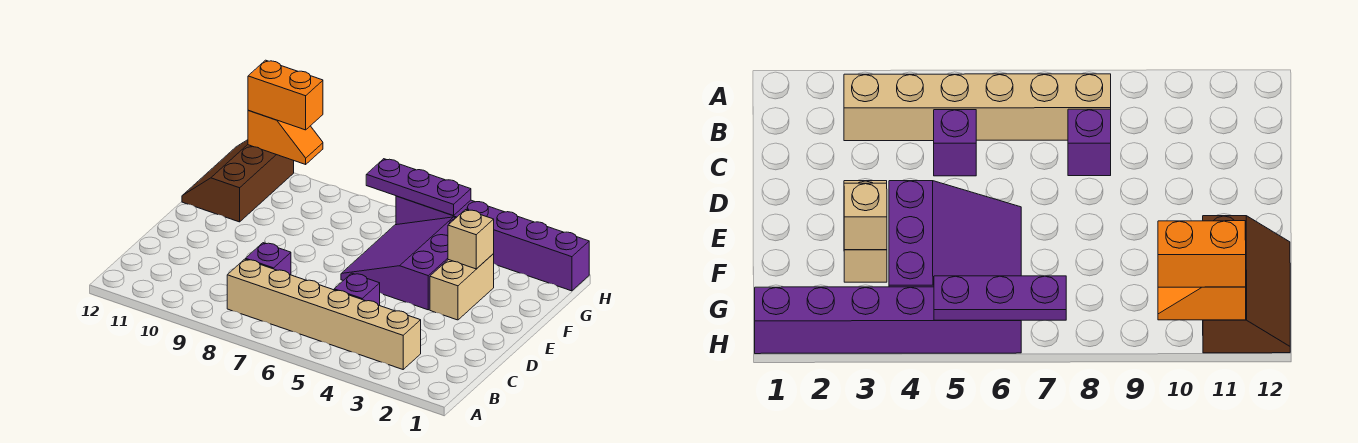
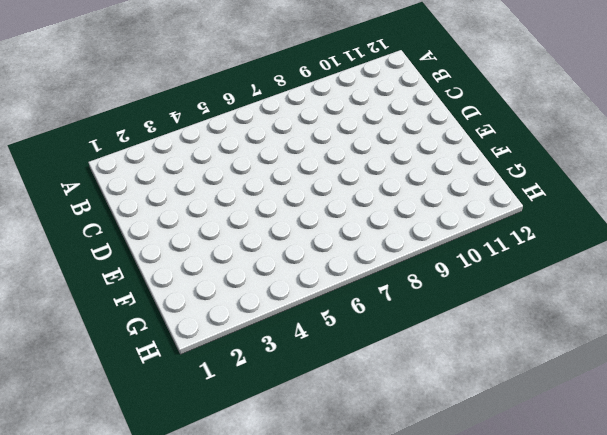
none -> tan 1x6 brick [227,259,421,369]
none -> purple 1x1 brick [334,273,380,305]

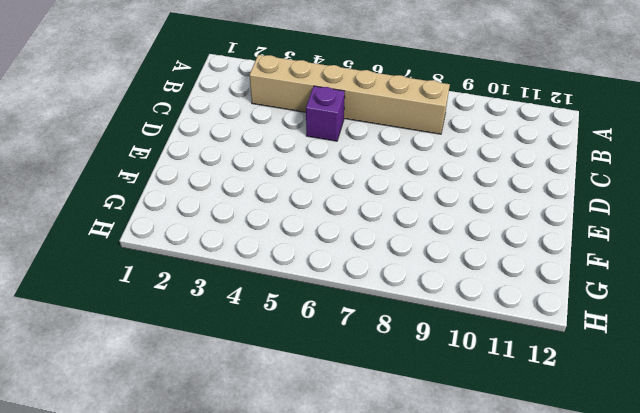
none -> purple 1x1 brick [246,243,291,275]
none -> tan 1x2 brick [430,254,494,320]

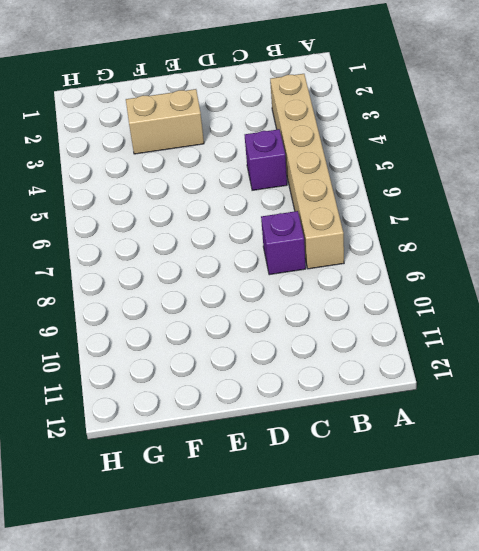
none -> purple 3x3 slope [341,217,455,310]
none -> brown 2x3 slope [182,140,294,222]

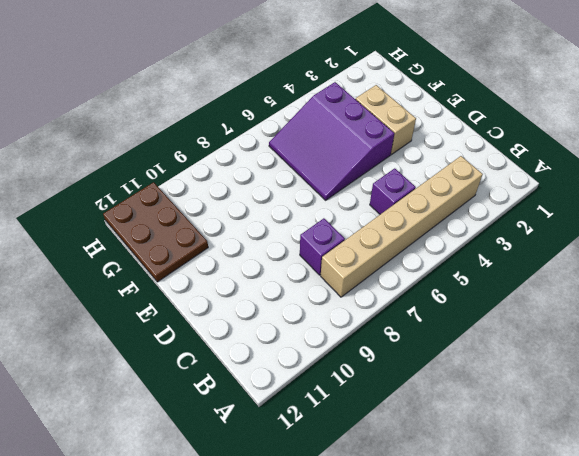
brown 2x3 plate [103,182,208,282] -> brown 2x3 slope [182,140,294,222]
none -> purple 1x6 brick [396,196,589,291]
none -> tan 1x1 brick [448,210,494,269]

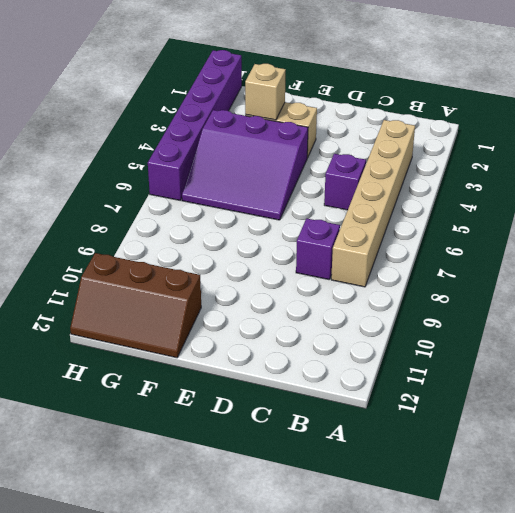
none -> purple 1x3 plate [366,159,471,215]
none -> orange 1x2 slope [248,110,323,164]

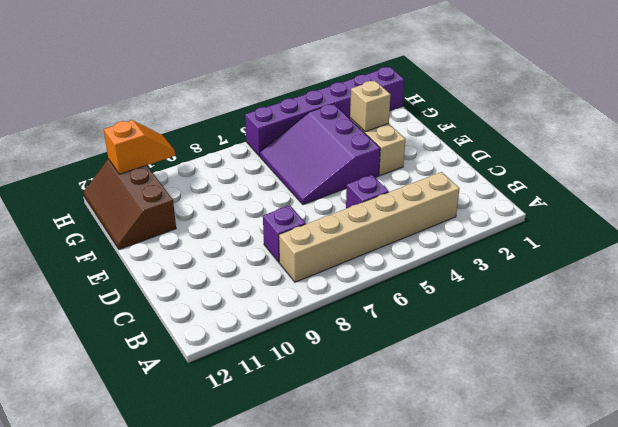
none -> purple 1x3 plate [366,159,471,215]
none -> orange 1x2 brick [248,60,323,130]

